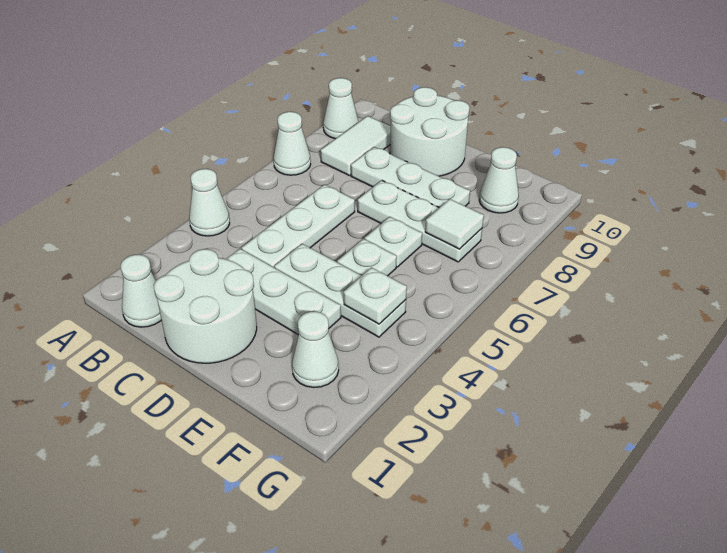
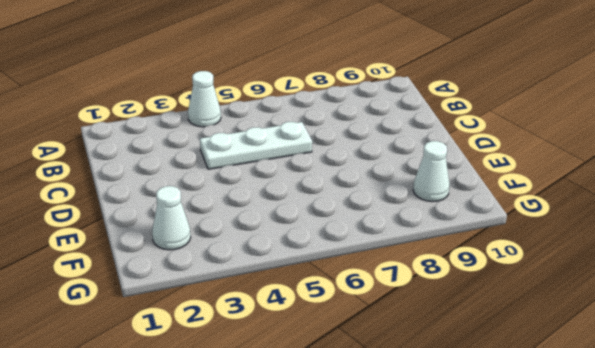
none -> white 1x1 cone [273,112,311,175]
none -> white 1x1 cone [323,78,358,139]
none -> white 1x1 cone [121,255,161,327]

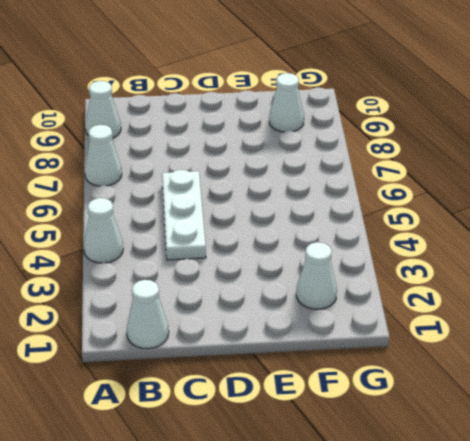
none -> white 1x2 tile [320,116,391,176]
none -> white 2x2 round brick [154,249,257,363]
none -> white 1x3 plate [227,249,341,335]

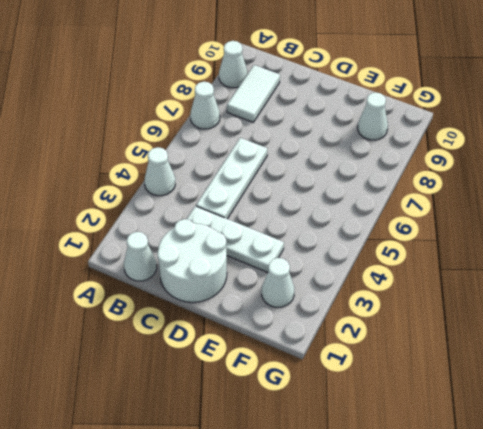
none -> white 1x3 plate [351,147,470,208]
none -> white 2x2 round brick [390,87,469,176]
none -> white 1x3 plate [274,244,406,337]

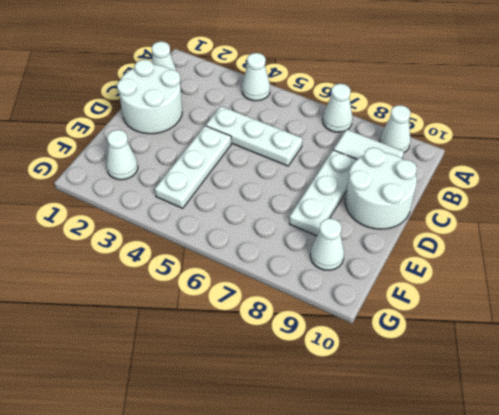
none -> white 1x3 plate [227,249,341,335]
none -> white 1x3 plate [358,180,482,262]
none -> white 1x1 plate [337,239,397,276]

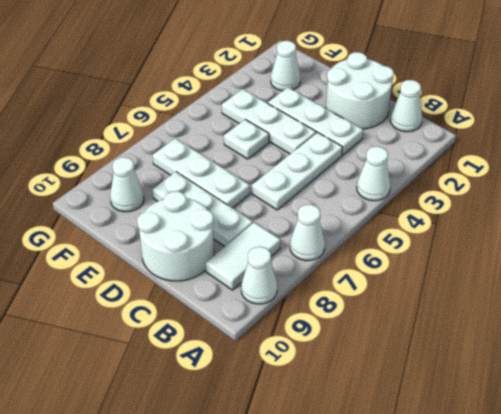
none -> white 1x1 plate [365,217,422,267]
none -> white 1x1 plate [344,267,407,324]
none -> white 1x1 tile [425,199,484,249]

